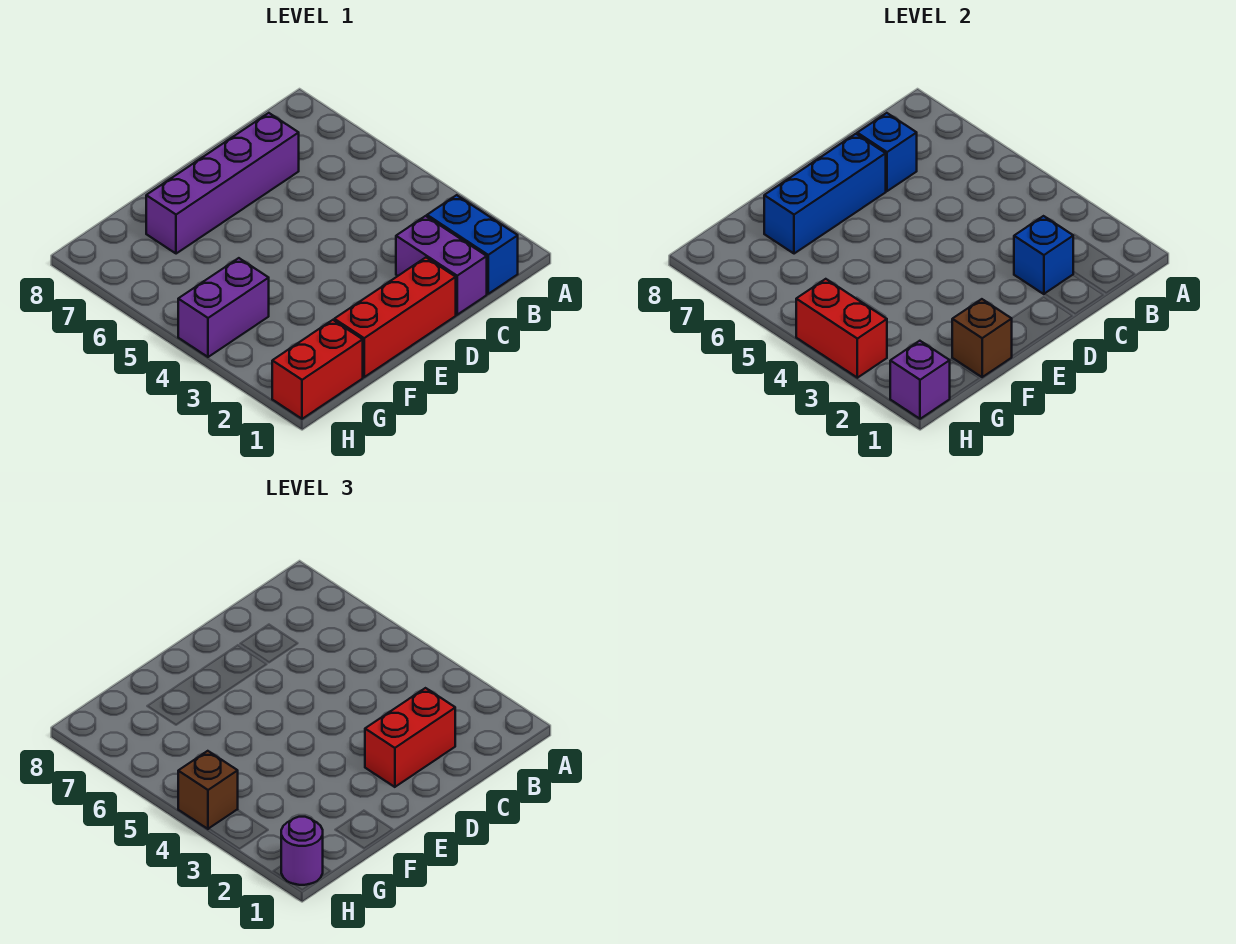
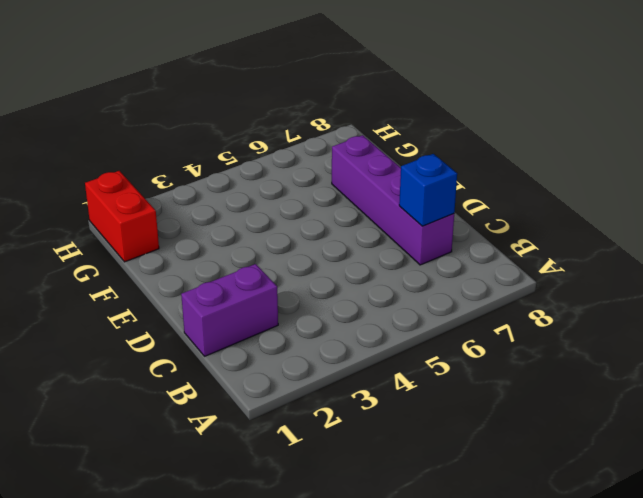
none -> blue 1x2 brick [427,195,518,294]
none -> red 1x3 brick [334,258,456,377]
none -> purple 1x2 brick [178,258,269,357]

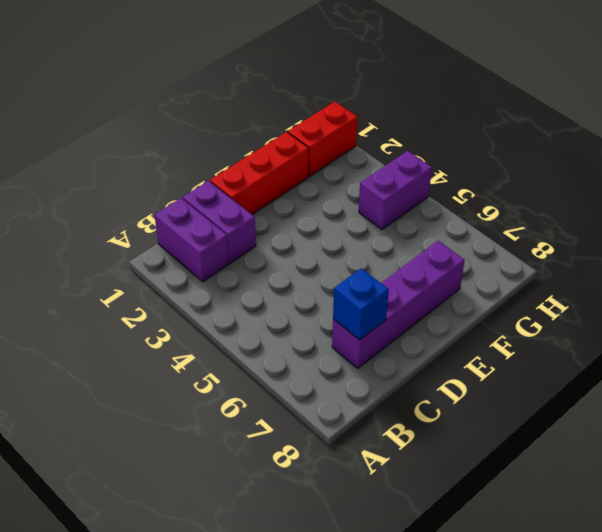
purple 1x2 brick [154,198,229,282] -> blue 1x2 brick [427,195,518,294]
none -> blue 1x1 brick [1014,216,1073,294]
none -> blue 1x3 brick [764,134,886,254]
none -> brown 1x1 brick [952,299,1012,377]

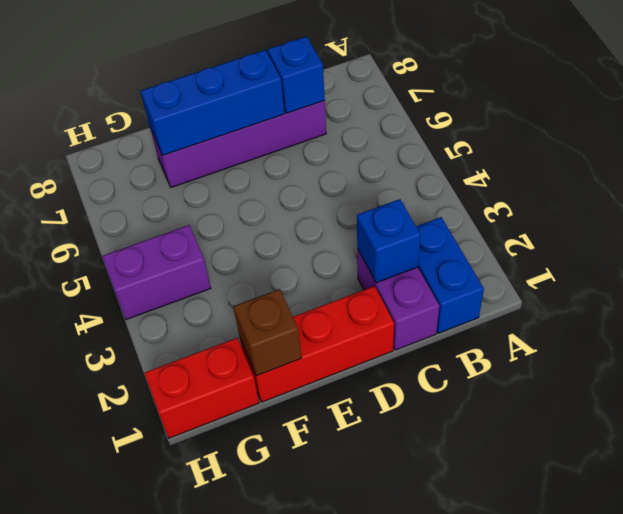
none -> purple 1x1 brick [890,341,950,419]
none -> red 1x2 brick [796,279,887,378]
none -> red 1x2 brick [365,688,455,787]

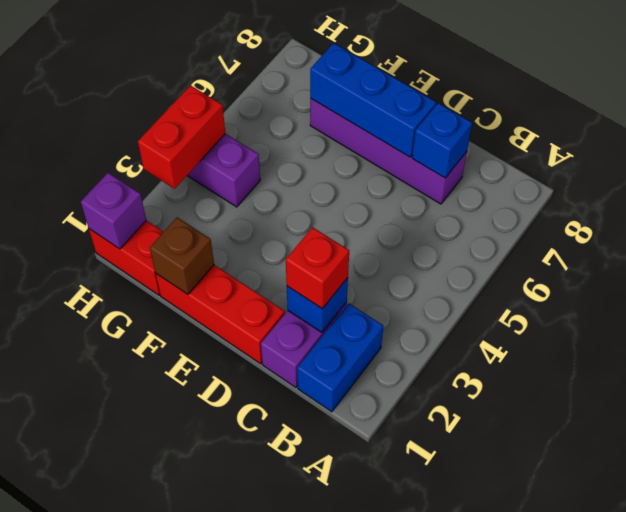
red 1x1 brick [286,227,349,309] -> red 1x2 brick [365,688,455,787]
none -> purple 1x1 round brick [281,817,323,885]
none -> brown 1x1 brick [178,751,238,829]

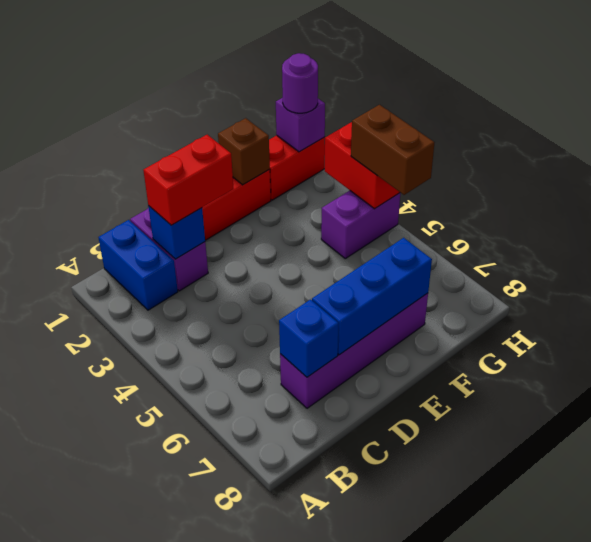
brown 1x2 brick [351,105,434,195] -> brown 1x1 brick [178,751,238,829]

